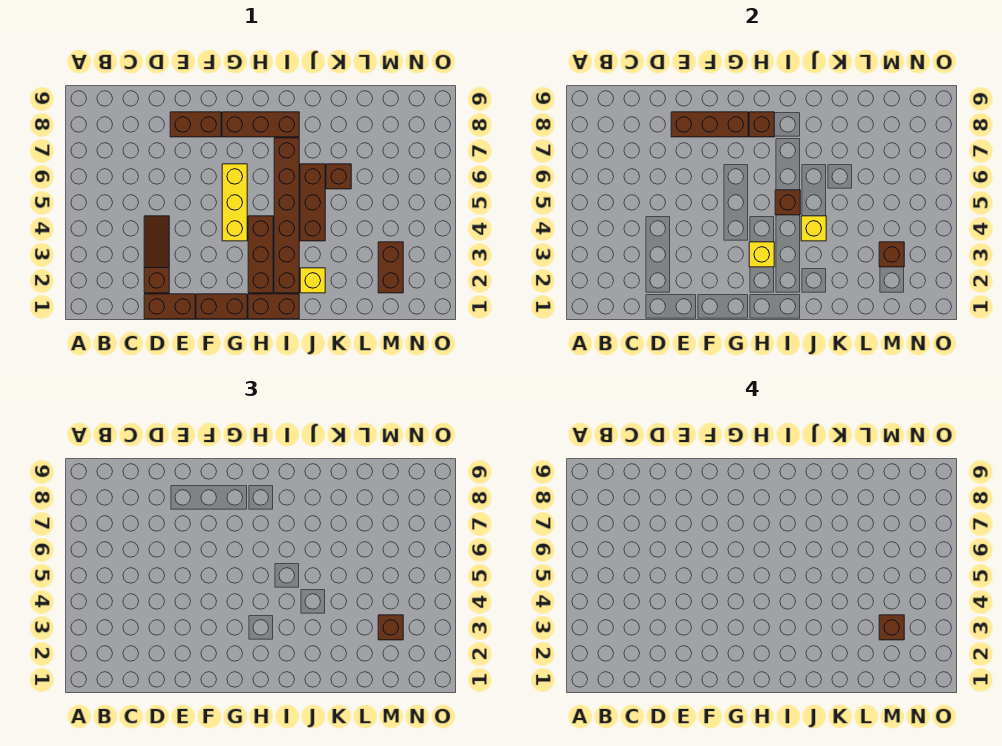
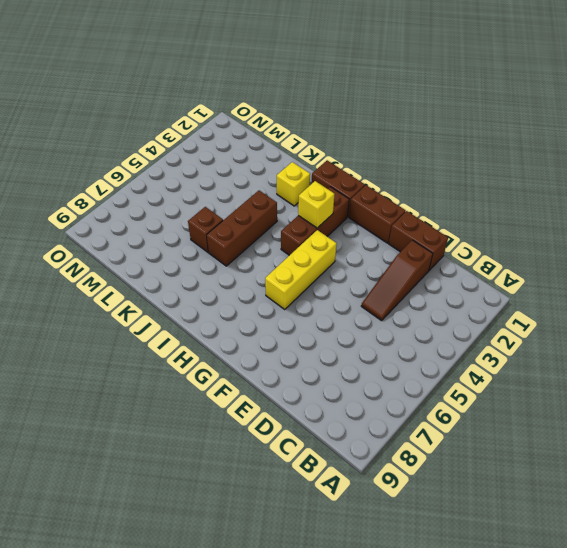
none -> brown 1x2 brick [170,112,221,137]
none -> brown 1x3 brick [222,112,299,137]
none -> brown 1x6 brick [274,138,299,293]

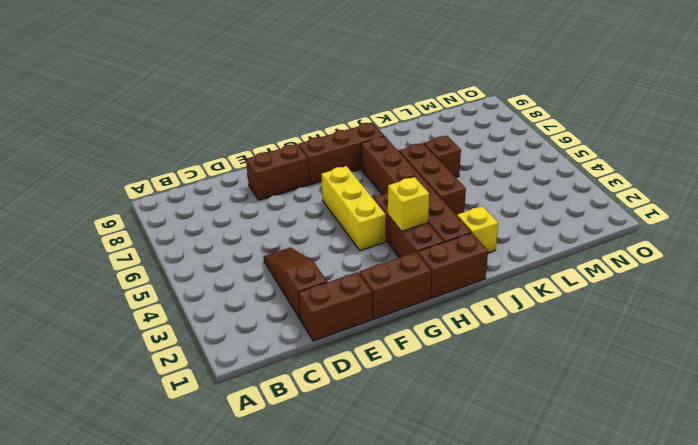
none -> brown 1x2 brick [378,242,403,293]
none -> brown 1x3 brick [671,112,748,137]
none -> brown 1x1 brick [749,112,774,137]

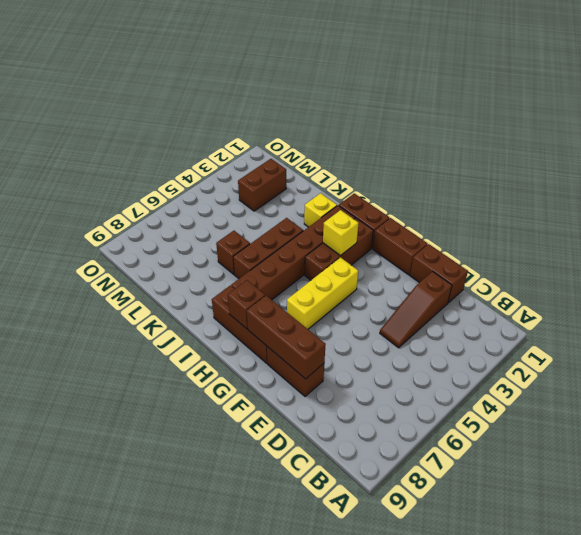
none -> brown 1x1 brick [775,190,800,215]
none -> yellow 1x1 brick [801,216,826,241]
none -> brown 1x1 brick [879,242,904,267]

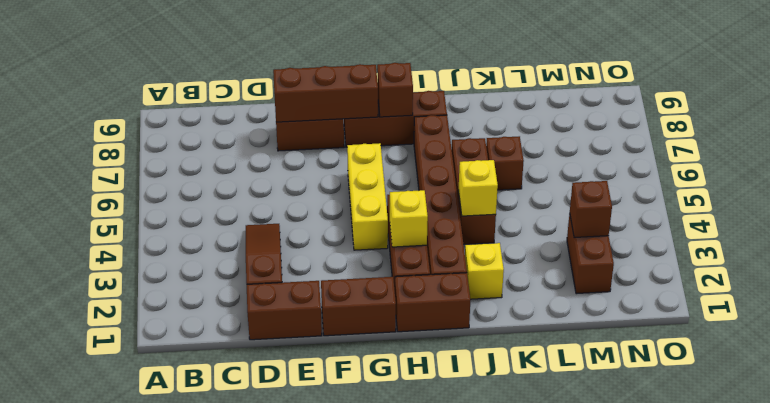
none -> brown 1x1 brick [775,190,800,215]
none -> brown 1x1 brick [378,615,403,640]
none -> brown 1x1 brick [879,615,904,640]

